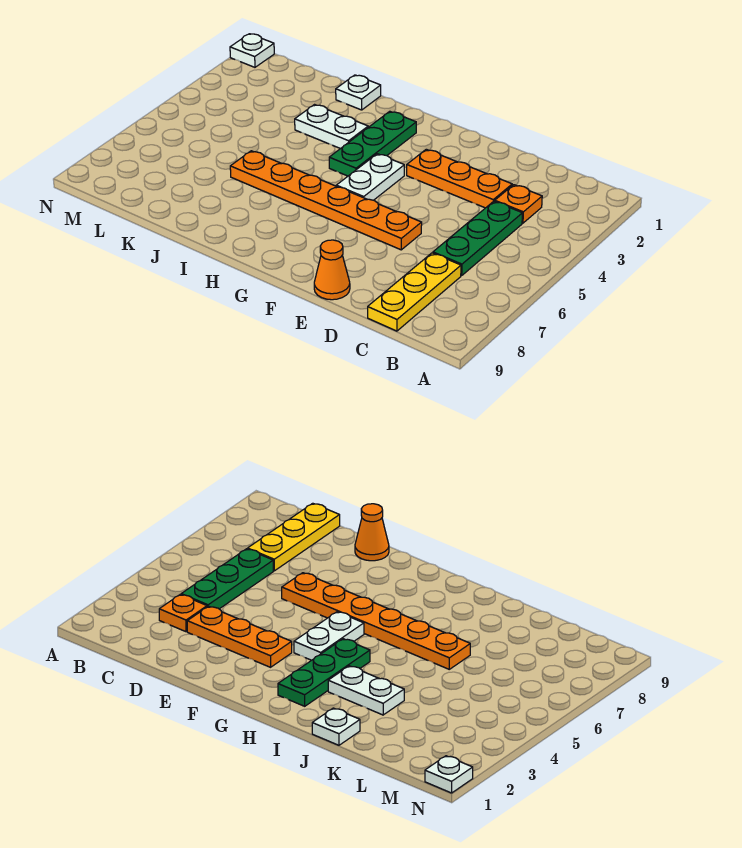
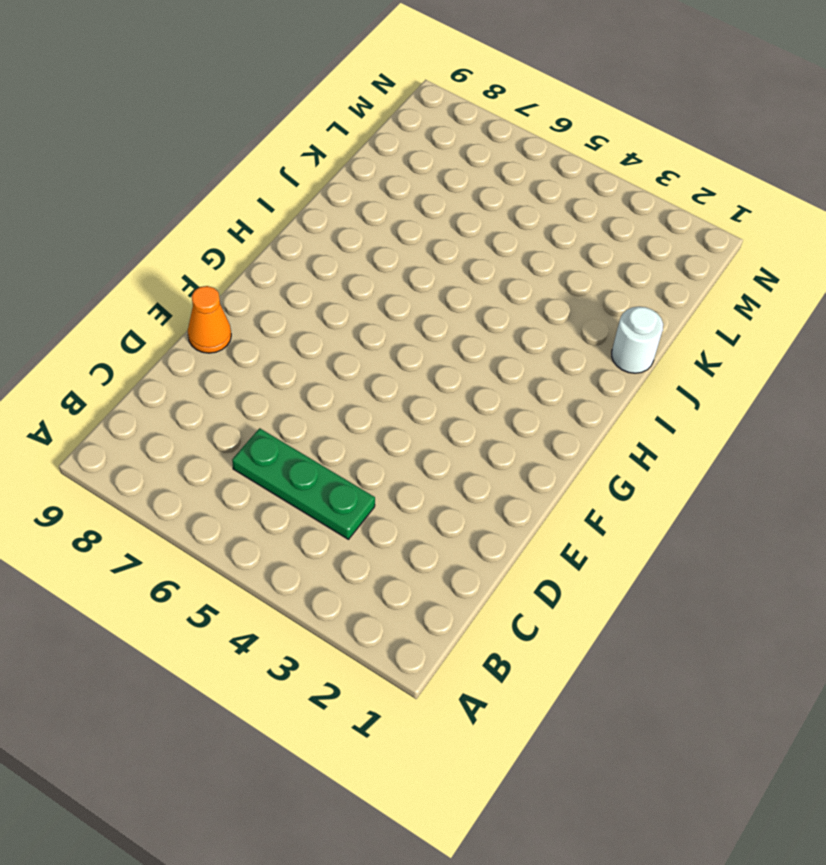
white 1x1 round brick [612,307,663,373] -> white 1x1 plate [336,75,381,110]
none -> orange 1x1 plate [495,185,542,223]
none -> yellow 1x3 plate [368,253,461,331]

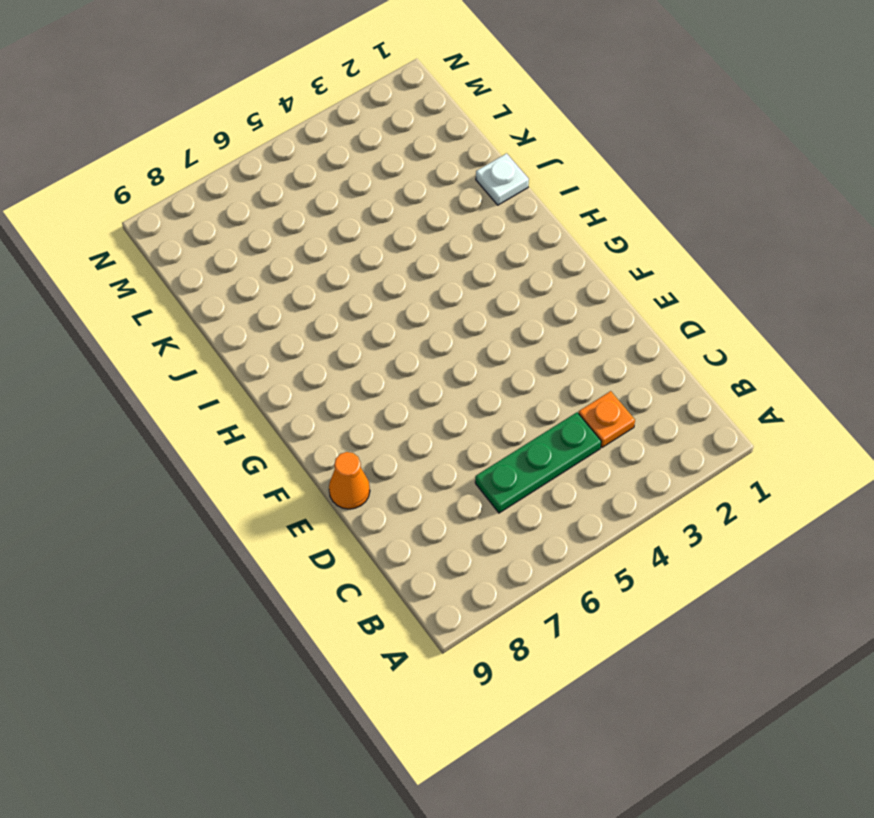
none -> yellow 1x3 plate [368,253,461,331]
none -> orange 1x3 plate [407,149,512,208]

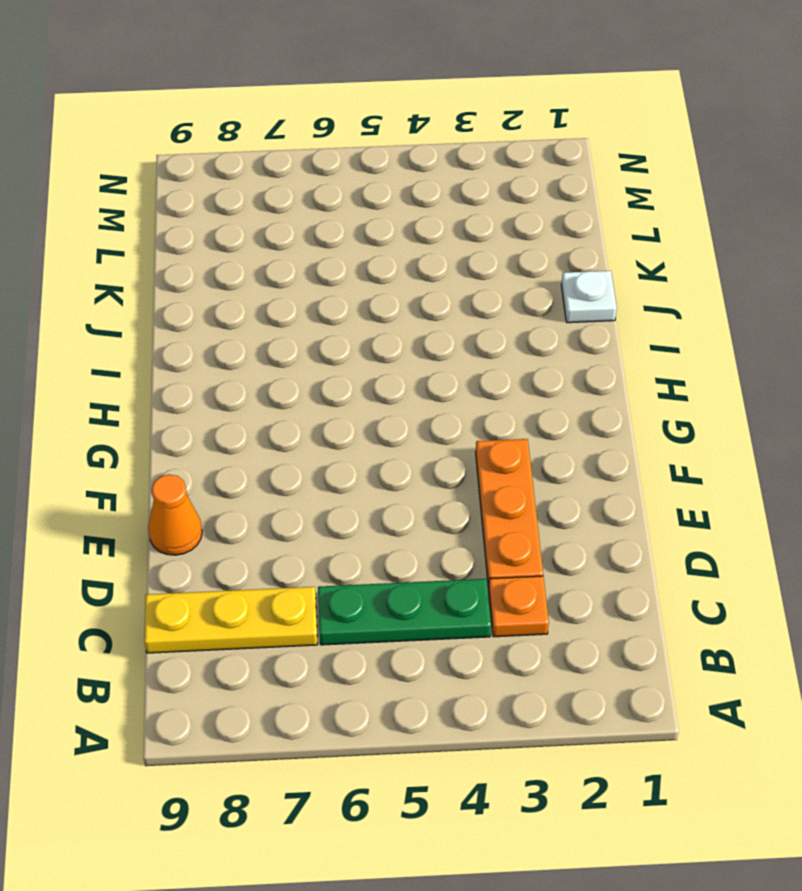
none -> orange 1x6 plate [230,151,422,250]
none -> white 1x2 plate [336,154,404,200]

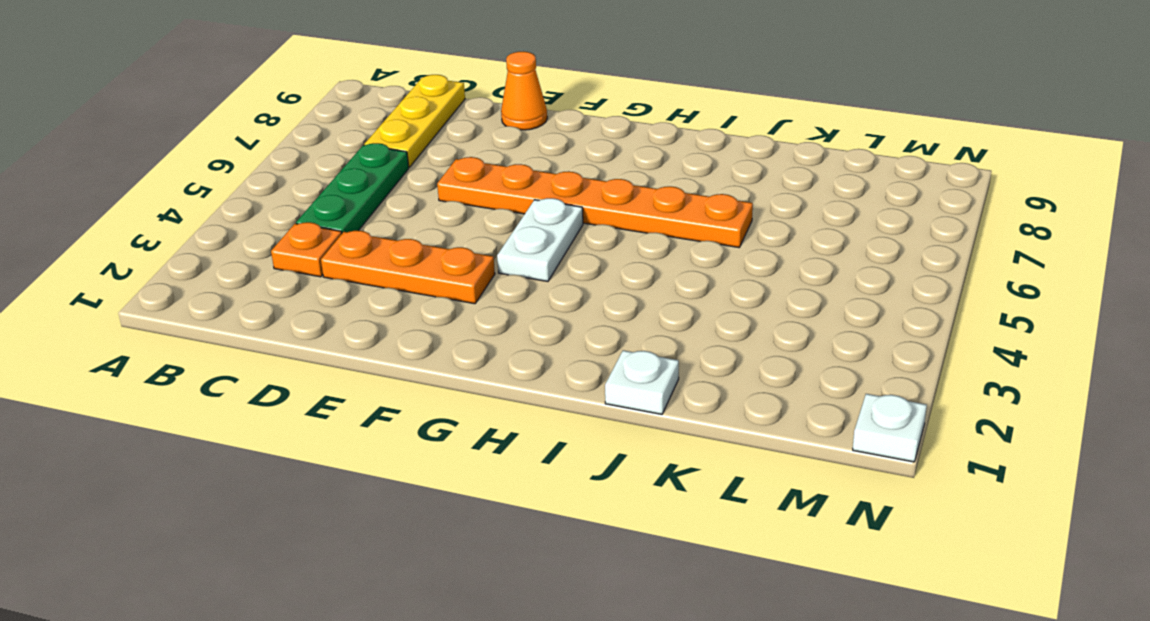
none -> green 1x3 plate [329,111,416,176]
none -> white 1x2 plate [295,105,368,149]

